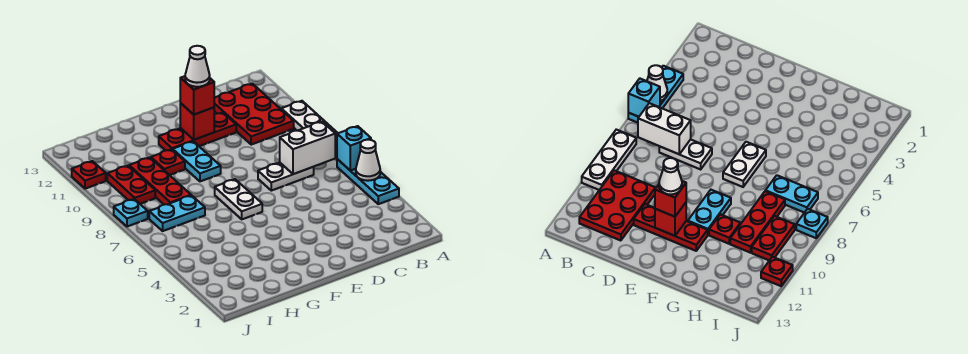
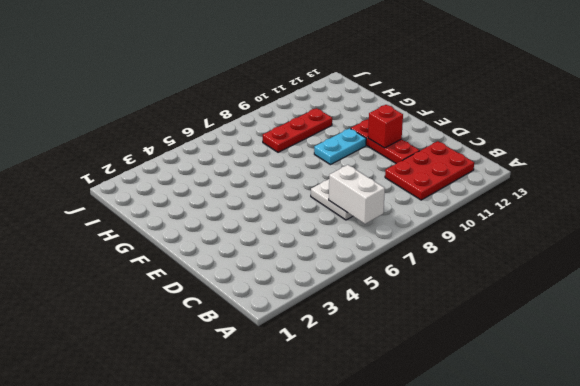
none -> cyan 1x3 plate [337,159,399,204]
none -> white 1x3 plate [281,101,338,149]
none -> white 1x2 plate [215,179,262,219]

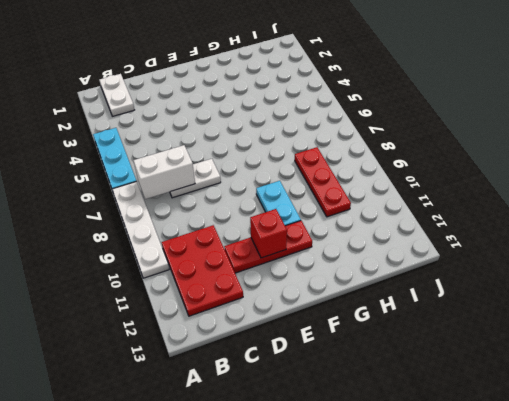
white 1x4 plate [112,181,169,278] -> white 1x3 plate [281,101,338,149]
white 1x2 plate [99,74,134,116] -> white 1x2 plate moved to [215,179,262,219]
none -> red 1x1 plate [151,149,185,175]
none -> cyan 1x2 plate [149,195,205,231]
none -> red 1x2 plate [107,166,155,204]

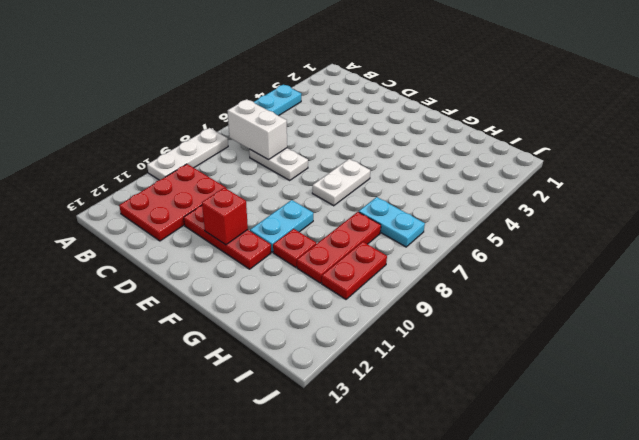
none -> cyan 1x1 plate [114,199,148,227]
none -> red 1x1 plate [72,161,106,189]
none -> white 1x1 cone [356,140,380,181]

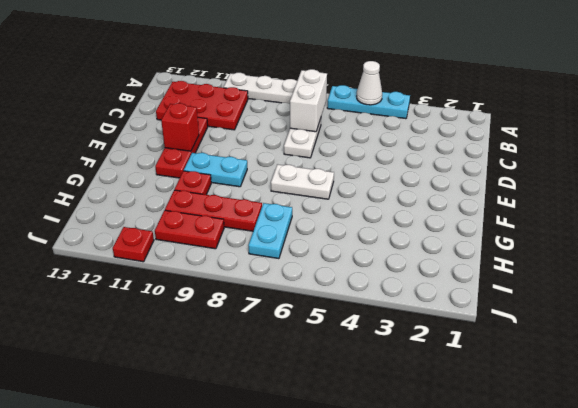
none -> cyan 1x1 plate [114,199,148,227]
none -> cyan 1x1 brick [337,126,371,171]
none -> red 1x1 brick [180,76,214,115]

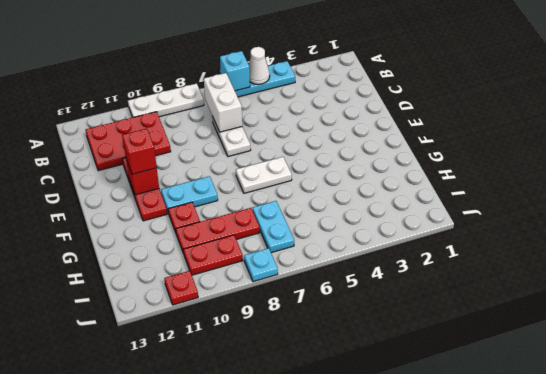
none -> white 1x1 cone [185,46,210,87]

